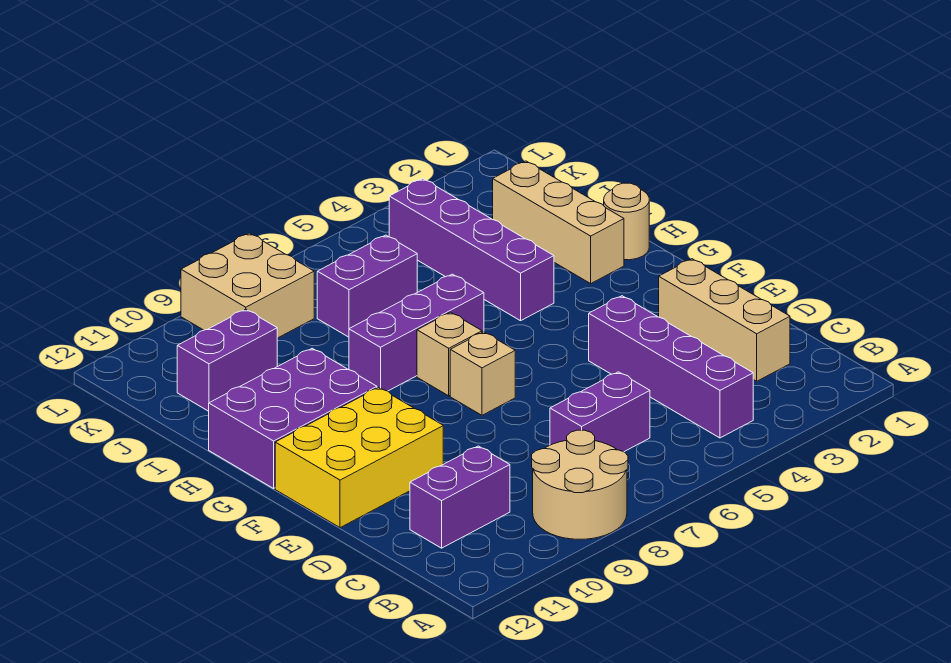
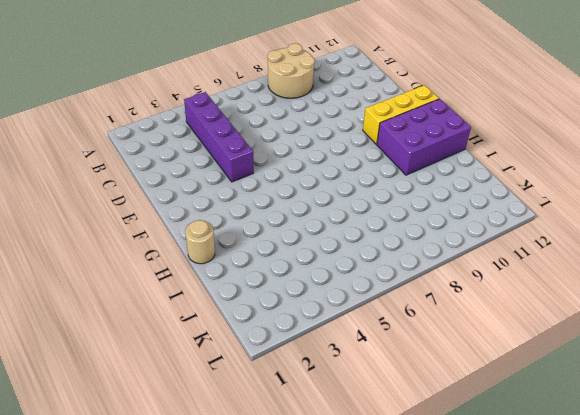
yellow 1x3 brick [363,85,439,144] -> yellow 2x3 brick [275,387,443,528]
none -> tan 1x3 brick [659,259,790,381]
none -> purple 1x2 brick [550,372,650,452]
none -> purple 1x2 brick [410,446,510,548]

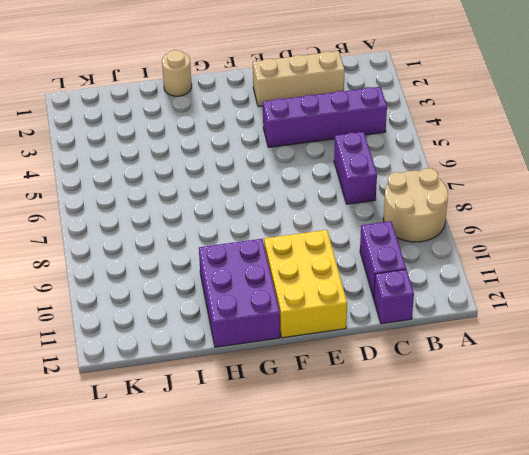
purple 1x1 brick [374,270,414,324] -> none
none -> tan 1x1 brick [450,332,515,415]
none -> tan 1x1 brick [417,312,482,396]
none -> tan 1x3 brick [493,161,624,284]

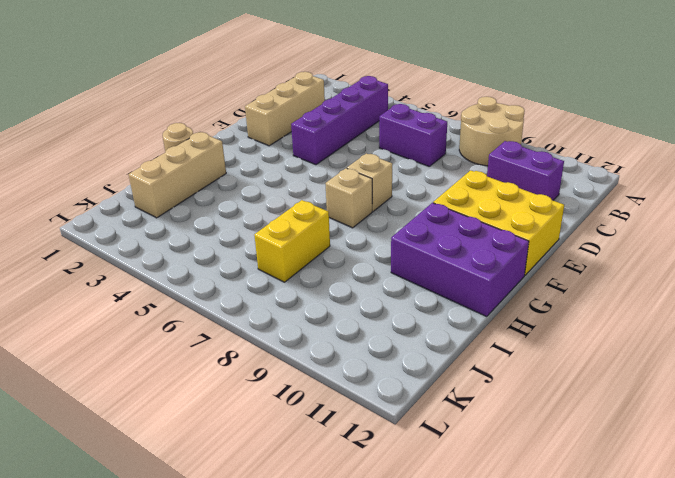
yellow 1x2 brick [254,200,330,282] -> purple 1x2 brick [317,235,417,337]
none -> purple 1x4 brick [389,179,554,321]
none -> purple 1x3 brick [349,274,484,391]
none -> purple 1x2 brick [177,309,277,411]

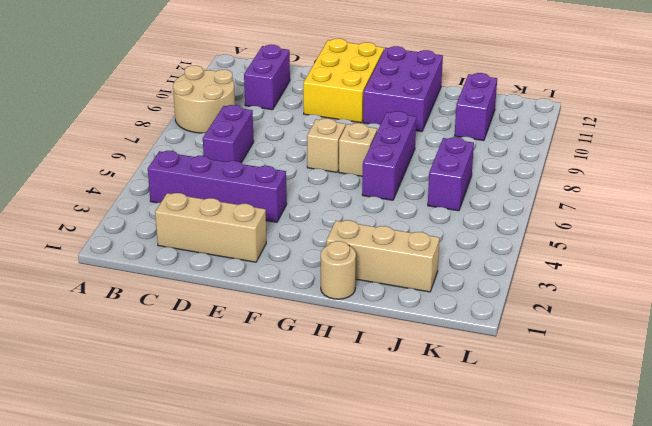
none -> purple 1x4 brick [389,179,554,321]
none -> tan 2x2 brick [181,233,314,338]

